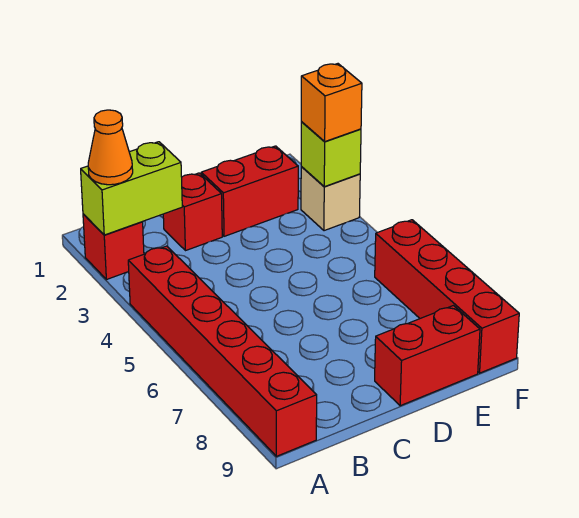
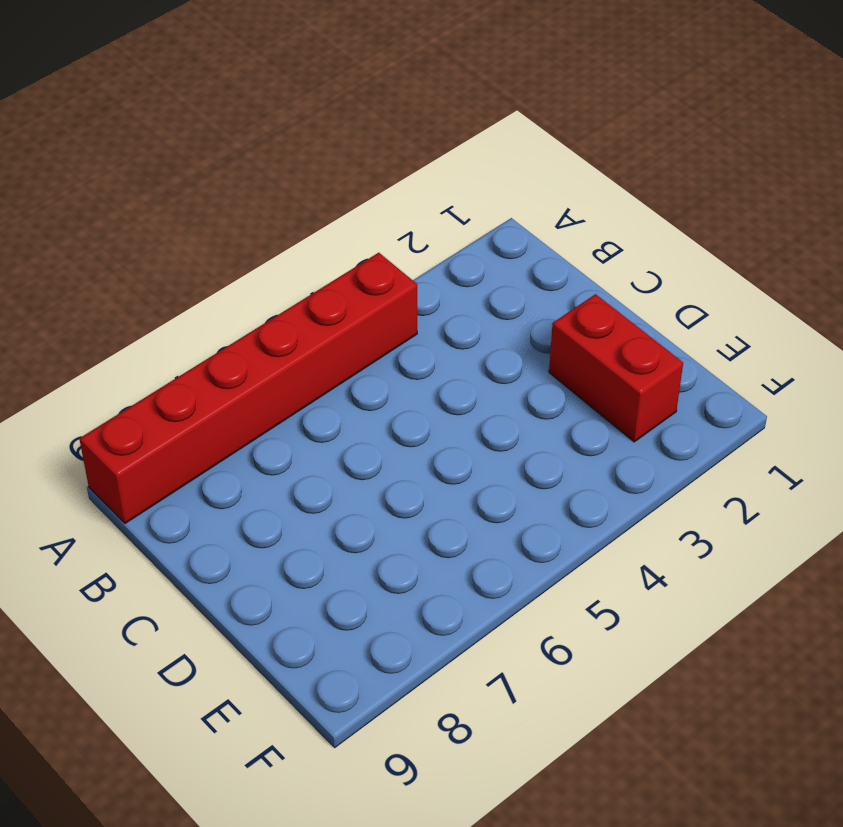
none -> red 1x1 brick [83,214,144,280]
none -> red 1x1 brick [163,173,222,251]

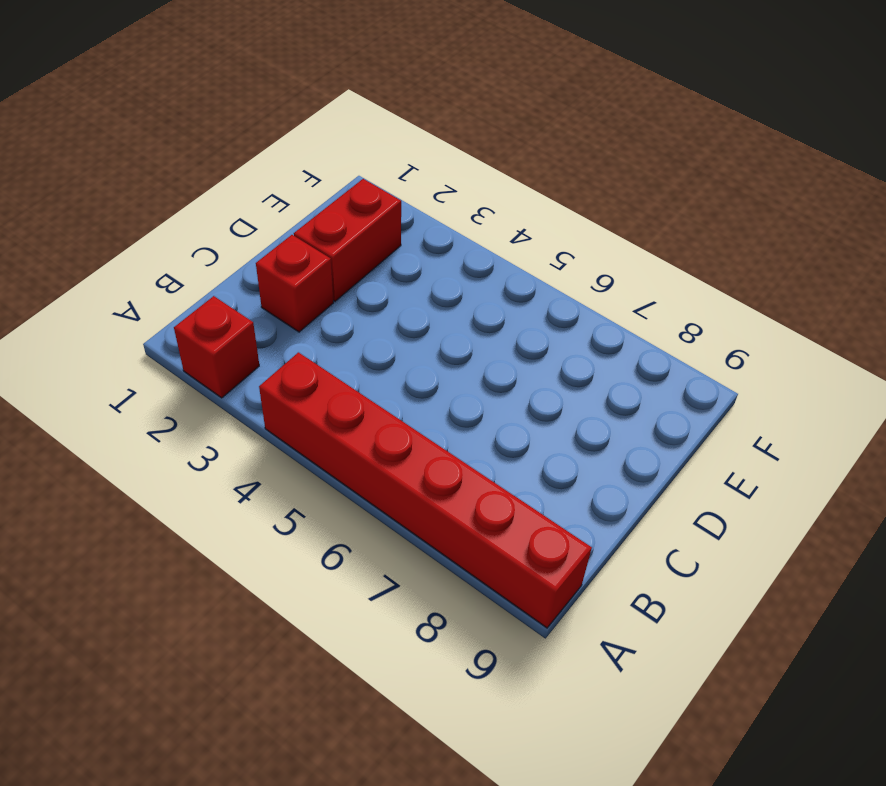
none -> red 1x2 brick [375,306,480,406]
none -> tan 1x1 brick [301,167,360,231]

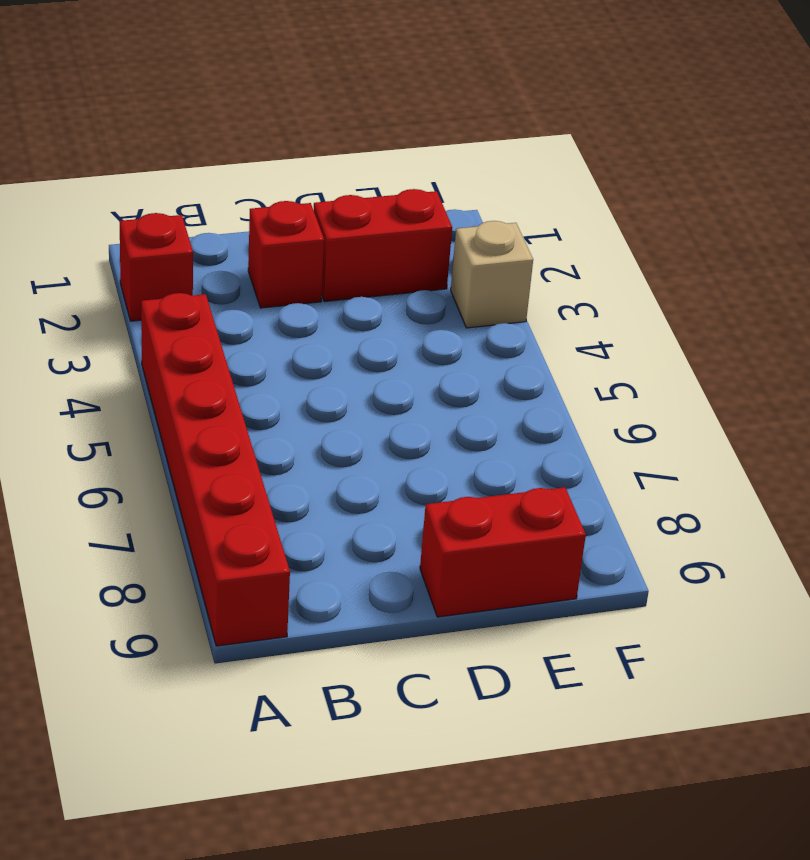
none -> red 1x4 brick [375,220,519,373]
none -> lime 1x2 brick [81,142,182,235]

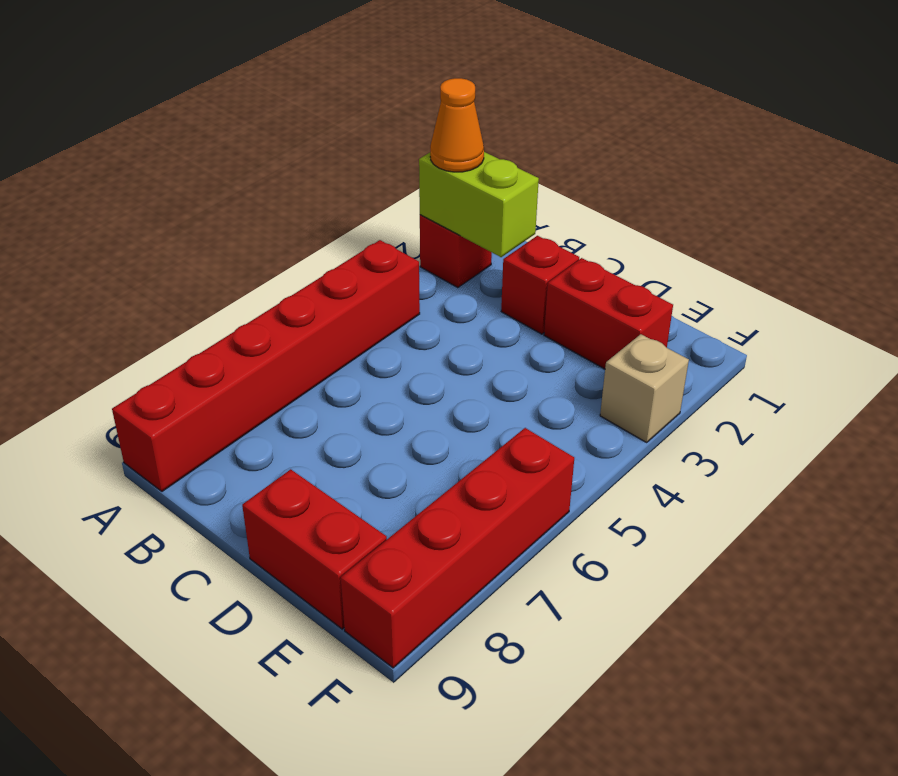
none -> lime 1x1 brick [301,122,361,187]
none -> orange 1x1 brick [301,64,362,142]

